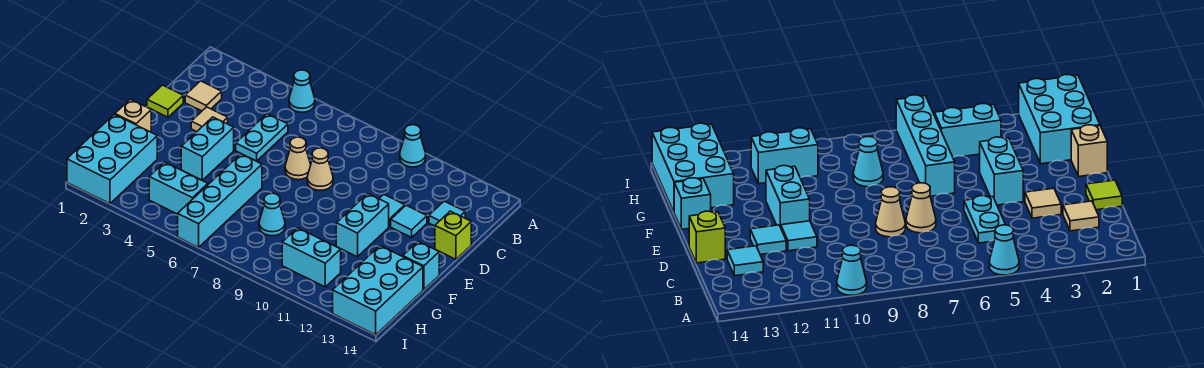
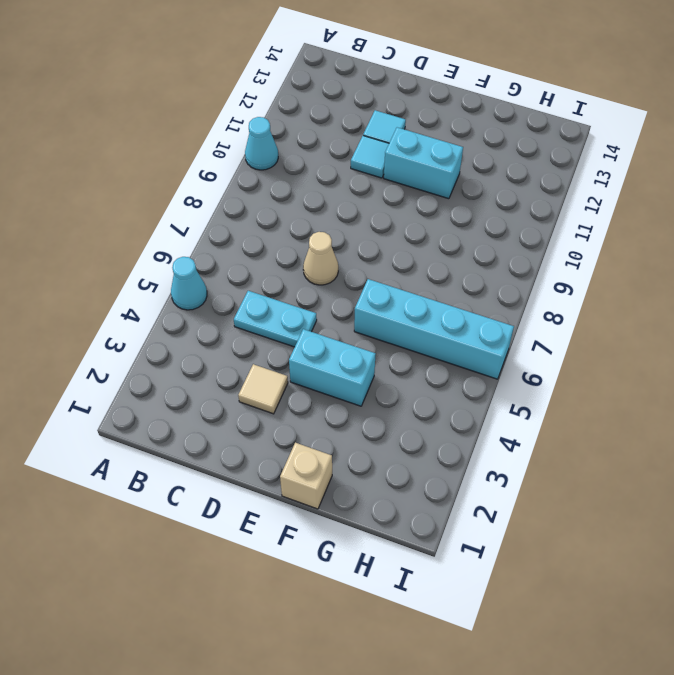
none -> tan 1x1 tile [185,81,222,111]
none -> cyan 1x1 tile [429,201,465,226]
none -> lime 1x1 tile [147,85,183,117]

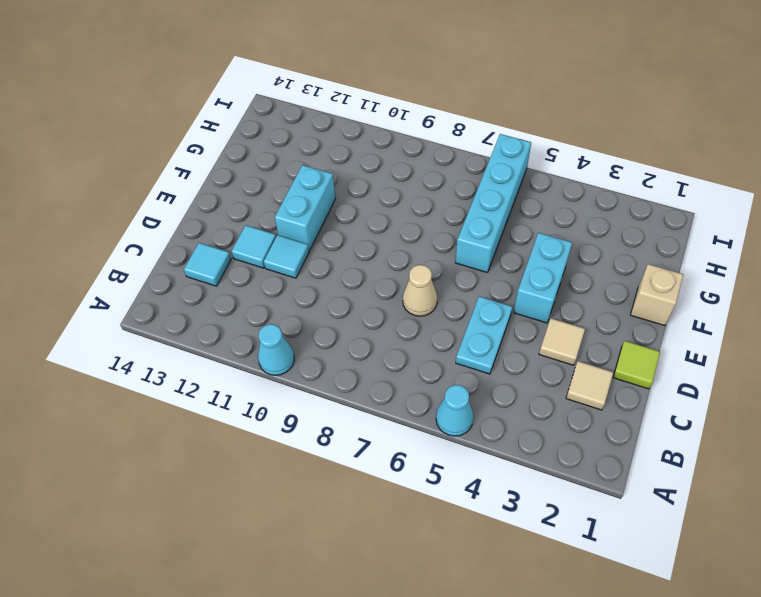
none -> tan 1x1 cone [307,148,333,190]
none -> lime 1x1 brick [435,211,471,259]
none -> cyan 1x1 brick [403,241,439,290]

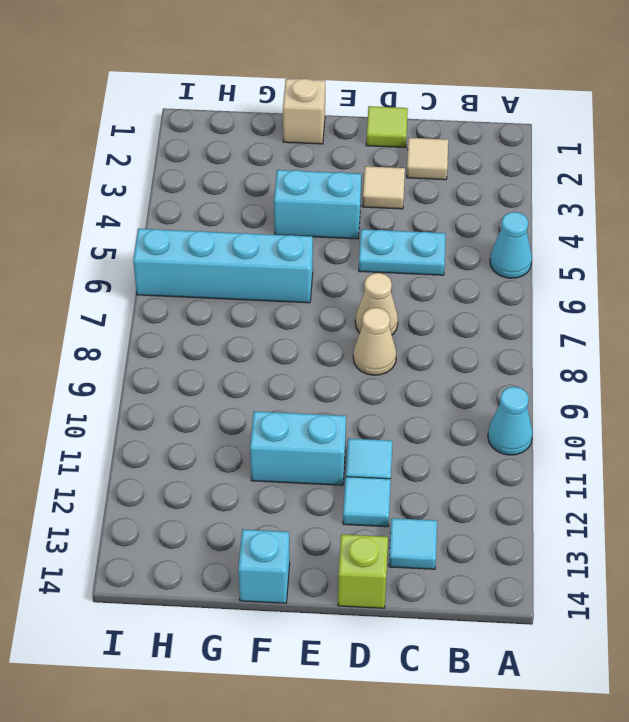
none -> cyan 2x3 brick [67,114,157,204]
none -> cyan 1x1 cone [259,193,285,236]
none -> cyan 2x3 brick [333,246,423,335]

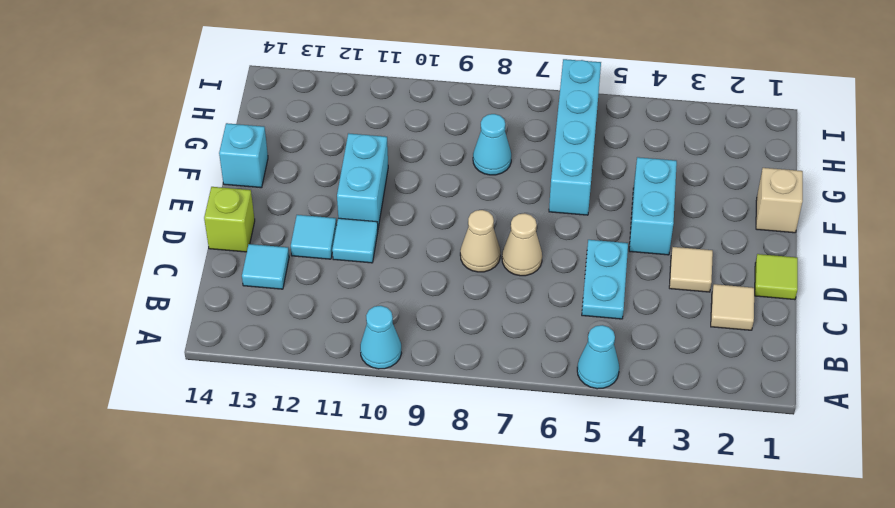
none -> cyan 2x3 brick [67,114,157,204]
none -> cyan 2x3 brick [333,246,423,335]
none -> cyan 1x2 brick [149,162,208,214]

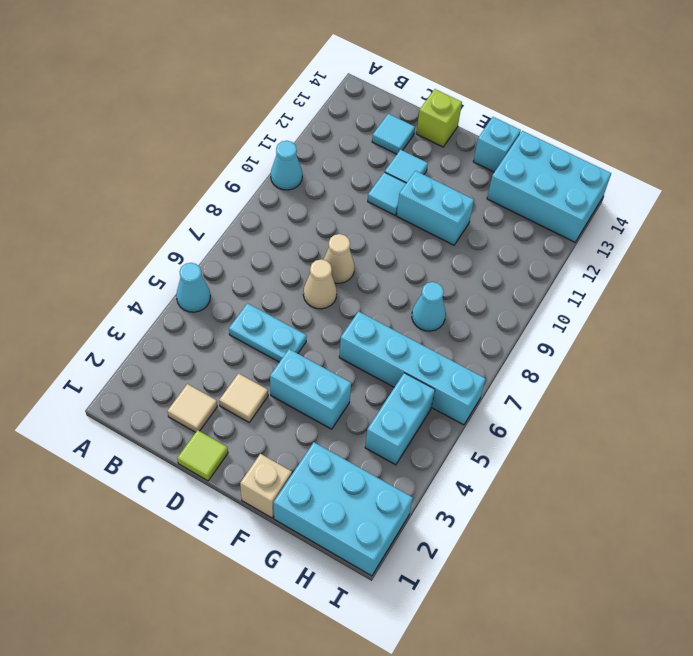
none -> cyan 1x2 brick [282,228,341,287]

